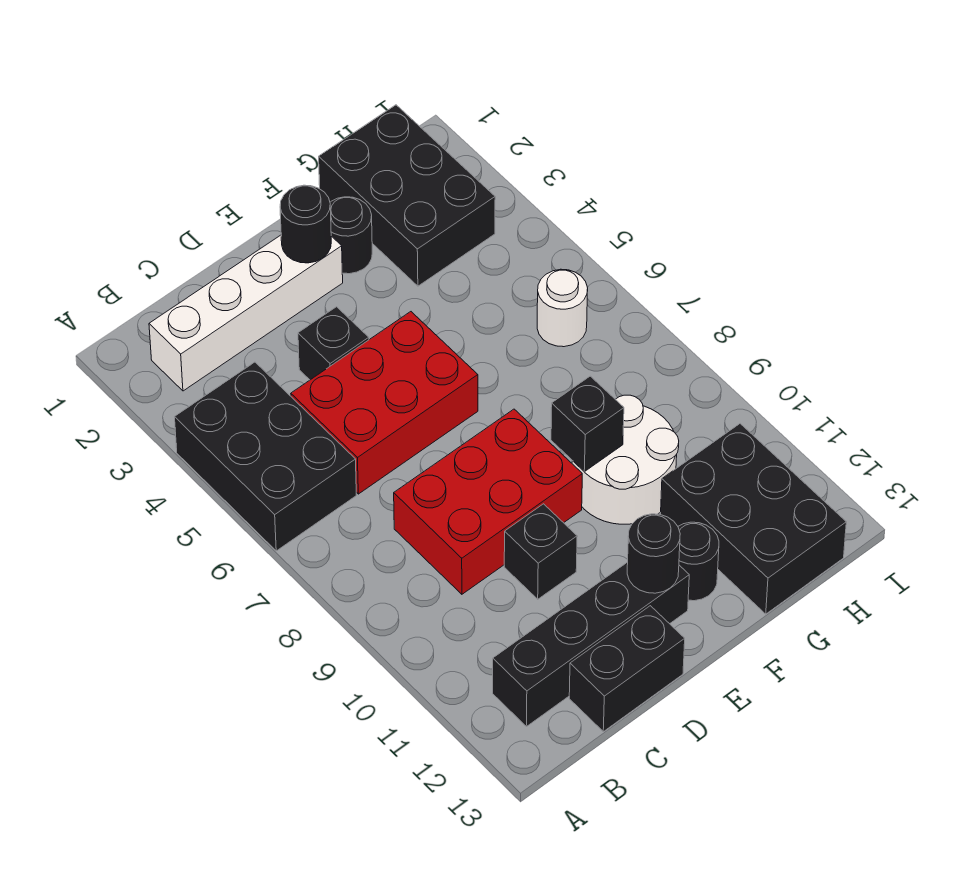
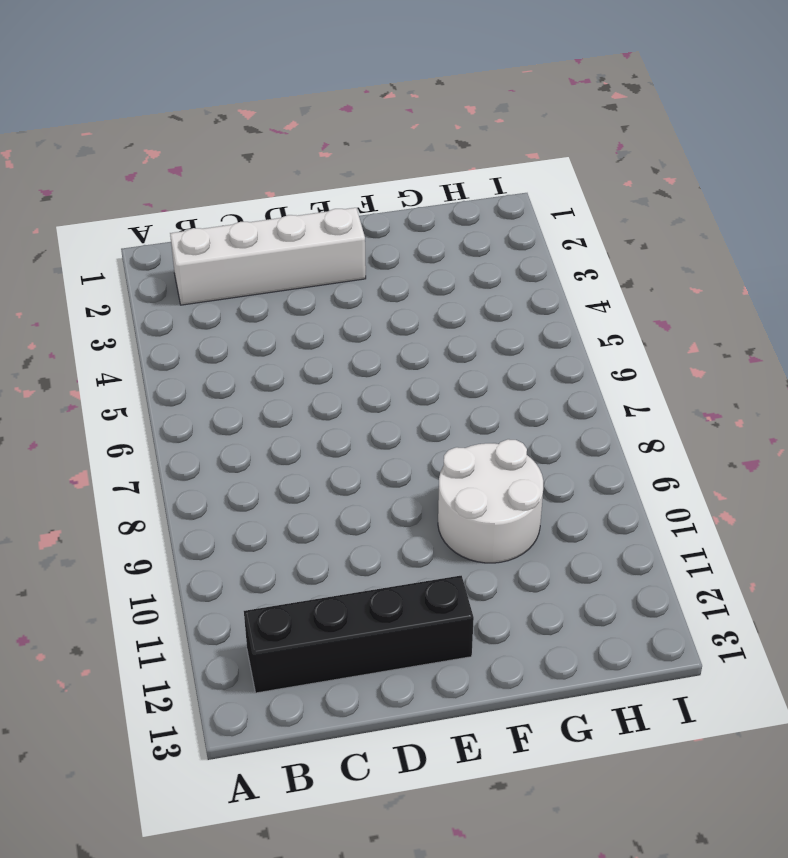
none -> black 2x3 brick [175,362,356,551]
none -> red 2x3 brick [291,312,478,494]
none -> red 2x3 brick [394,409,582,594]

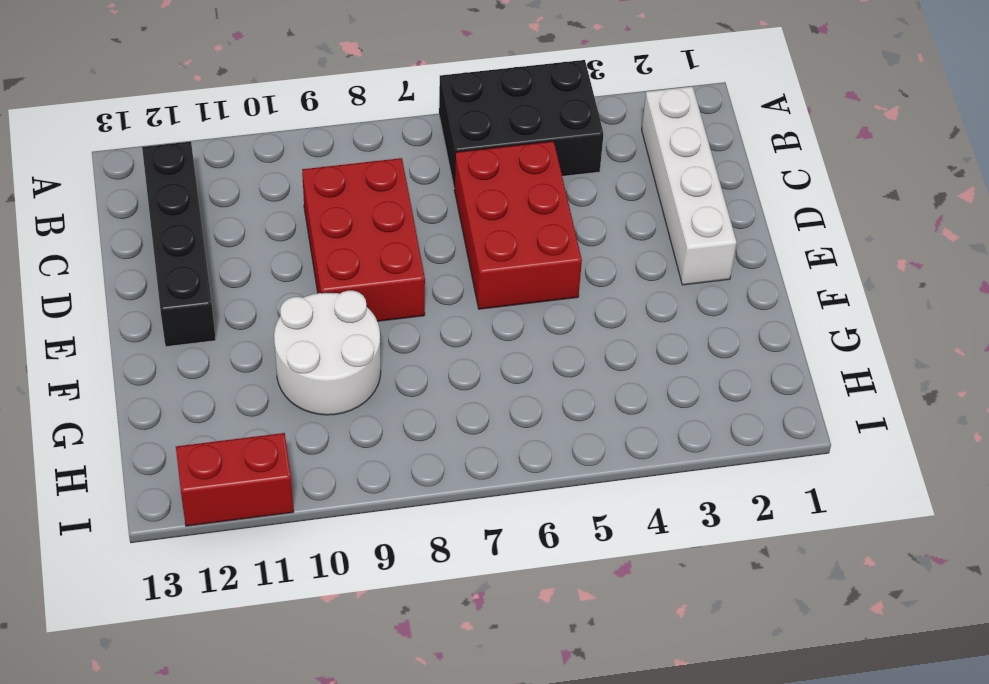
red 1x2 brick [176,433,294,526] -> none
none -> black 1x2 brick [569,606,685,732]
none -> black 1x1 brick [298,307,369,380]
none -> black 1x1 brick [504,504,577,599]

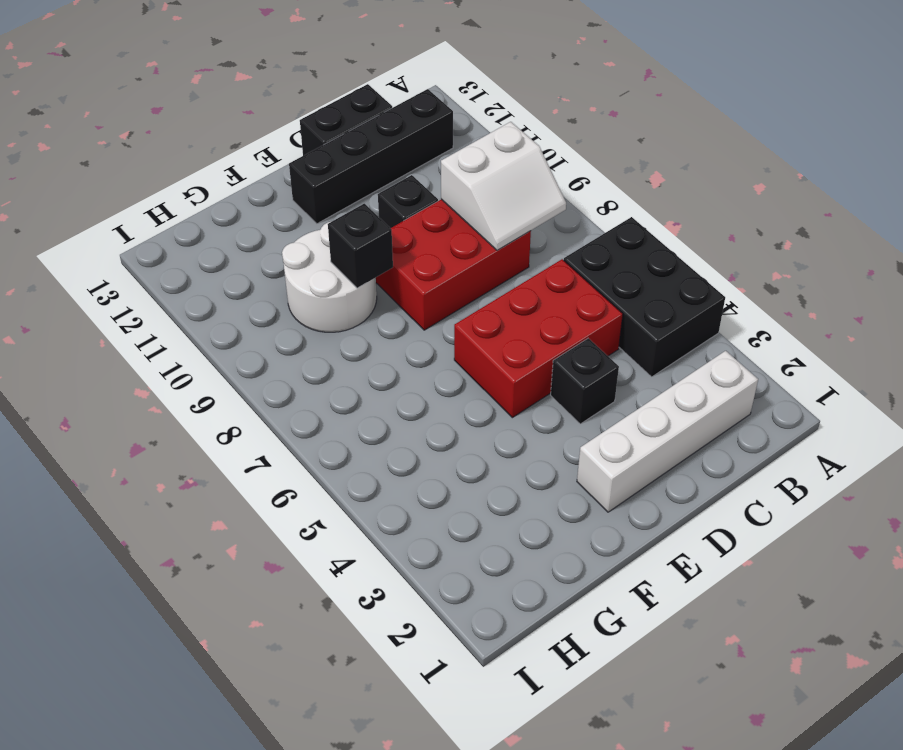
white 2x2 slope [441,122,566,250] -> none
none -> black 1x1 round brick [330,197,372,274]
none -> black 1x1 round brick [678,522,719,601]
none -> black 2x3 brick [319,105,495,286]

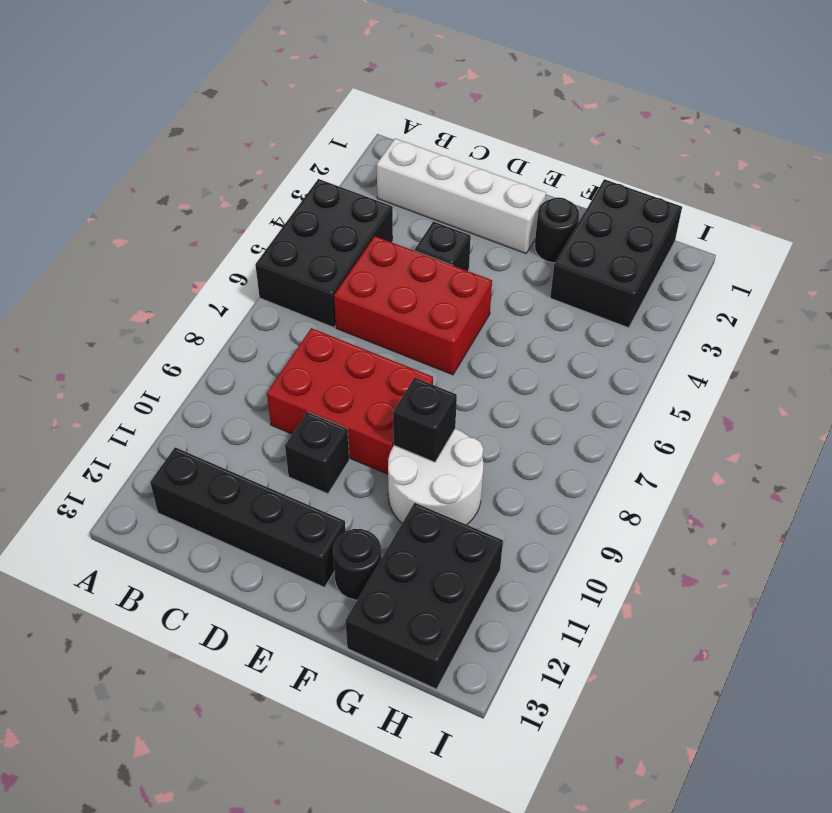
none -> black 1x2 brick [569,606,685,732]
none -> white 1x1 round brick [537,269,588,347]
none -> black 1x1 round brick [280,185,331,263]

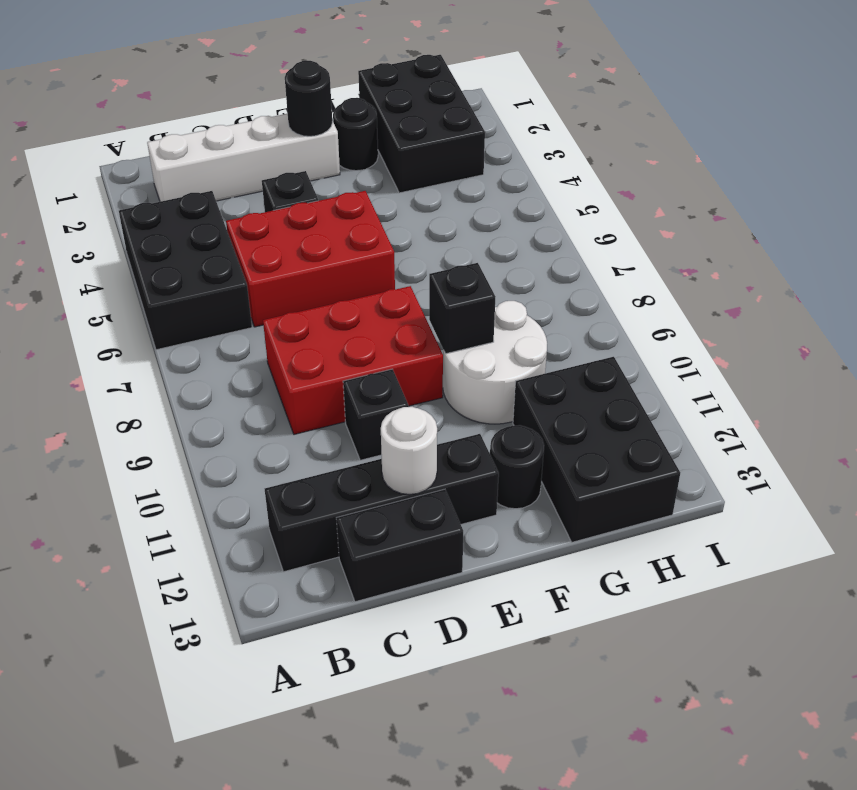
white 1x1 round brick [381,407,437,495] -> white 1x1 round brick moved to [537,269,588,347]
none -> black 1x1 round brick [627,514,680,593]

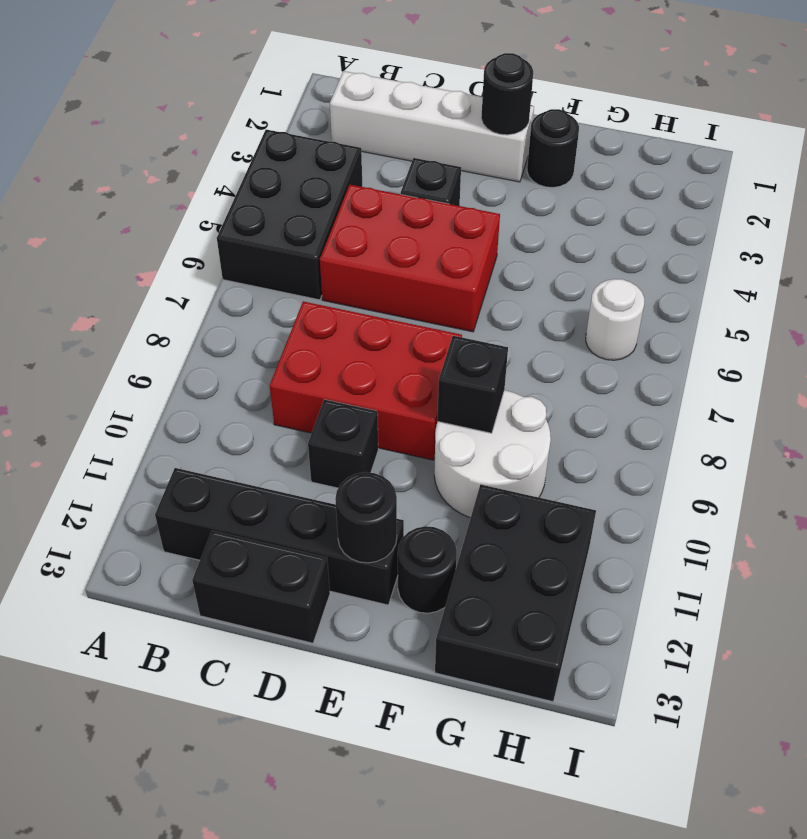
none -> black 2x3 brick [319,105,495,286]

